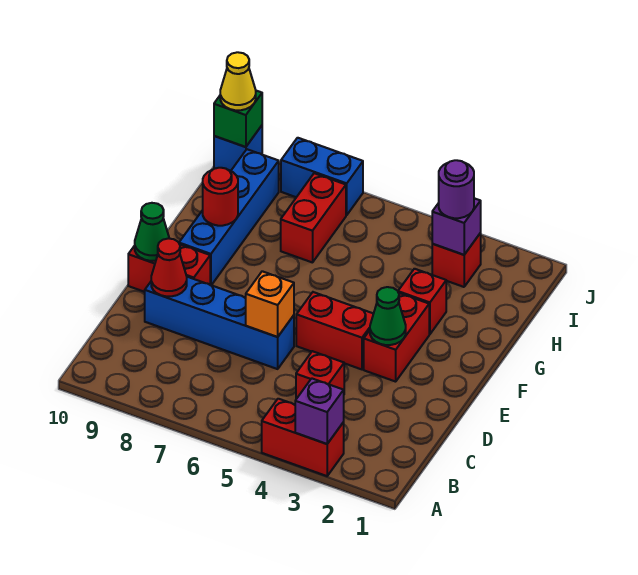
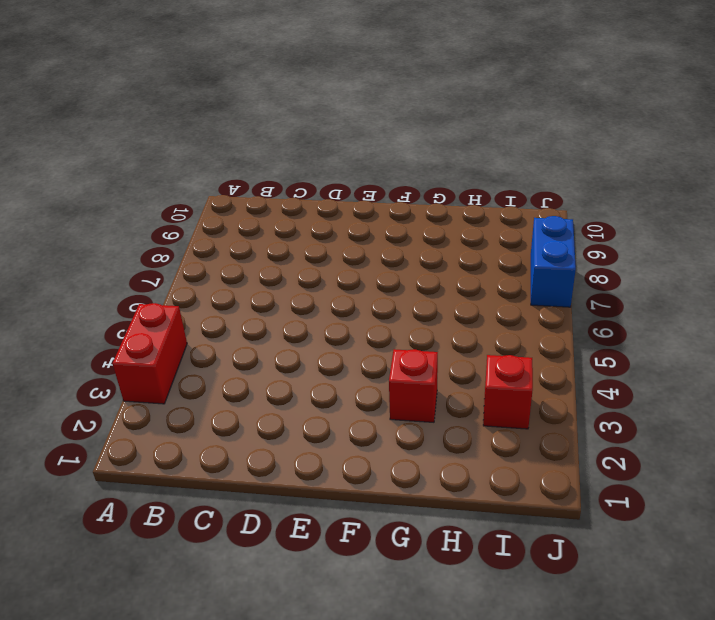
none -> red 1x1 brick [296,351,344,399]
none -> blue 1x4 brick [145,277,294,369]
none -> red 1x2 brick [364,293,429,382]

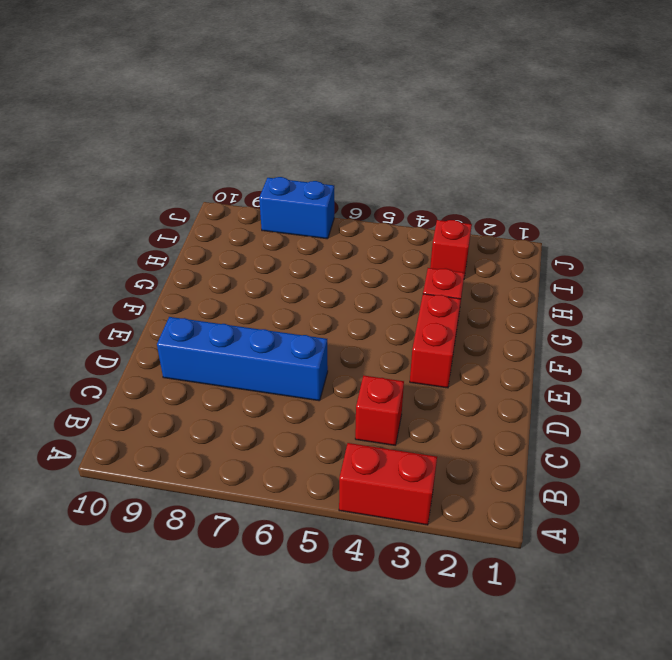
none -> red 1x2 brick [296,292,373,369]
none -> red 1x2 brick [128,244,210,292]
none -> blue 1x4 brick [179,149,279,285]

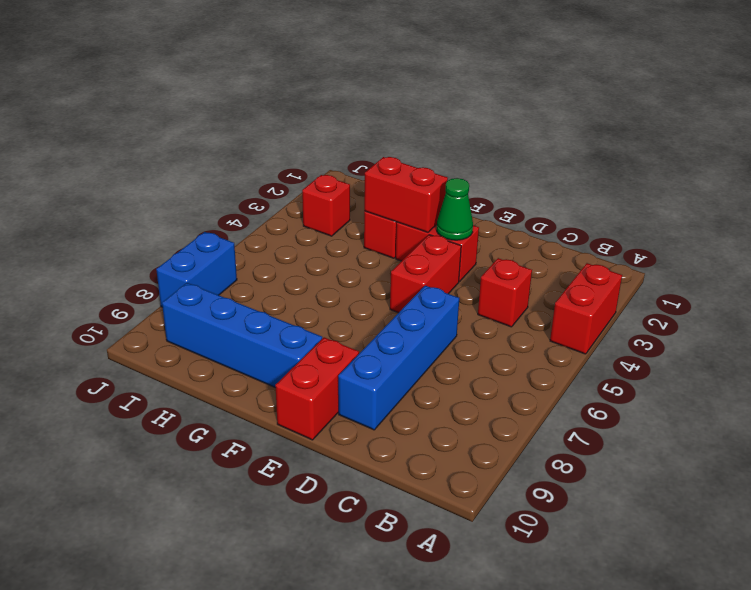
red 1x2 brick [364,157,448,233] -> red 1x2 brick moved to [281,173,346,263]
none -> blue 1x1 brick [214,126,262,171]
none -> purple 1x1 brick [295,378,344,444]
none -> orange 1x1 brick [246,271,294,337]

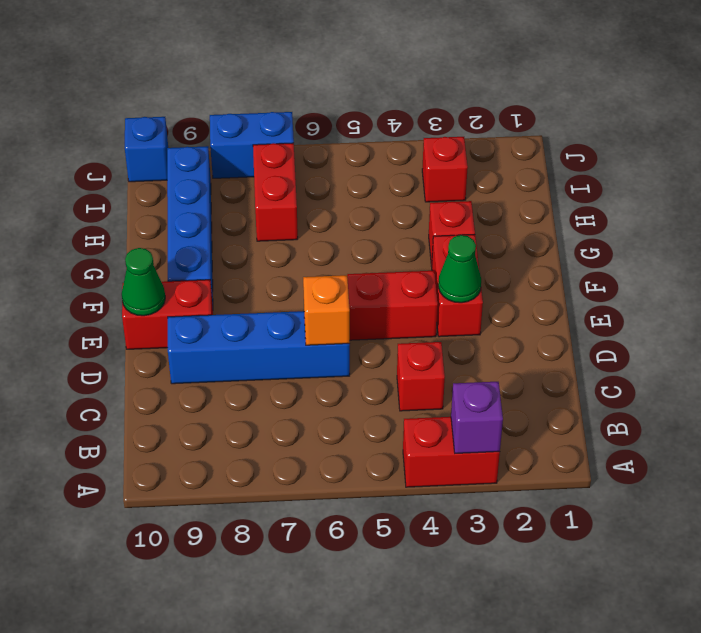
none -> red 1x1 cone [151,238,187,296]
none -> red 1x1 round brick [203,168,238,226]
none -> purple 1x1 brick [432,198,481,255]

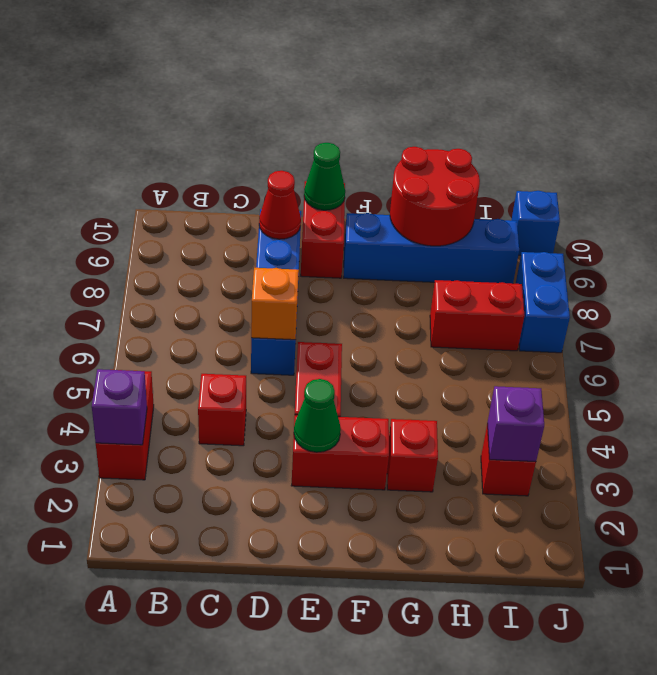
red 2x2 round brick [390,147,480,246] -> red 1x1 round brick [203,168,238,226]
none -> green 1x1 brick [214,91,262,147]
none -> purple 1x1 round brick [439,160,474,218]
none -> yellow 1x1 cone [220,52,256,110]

